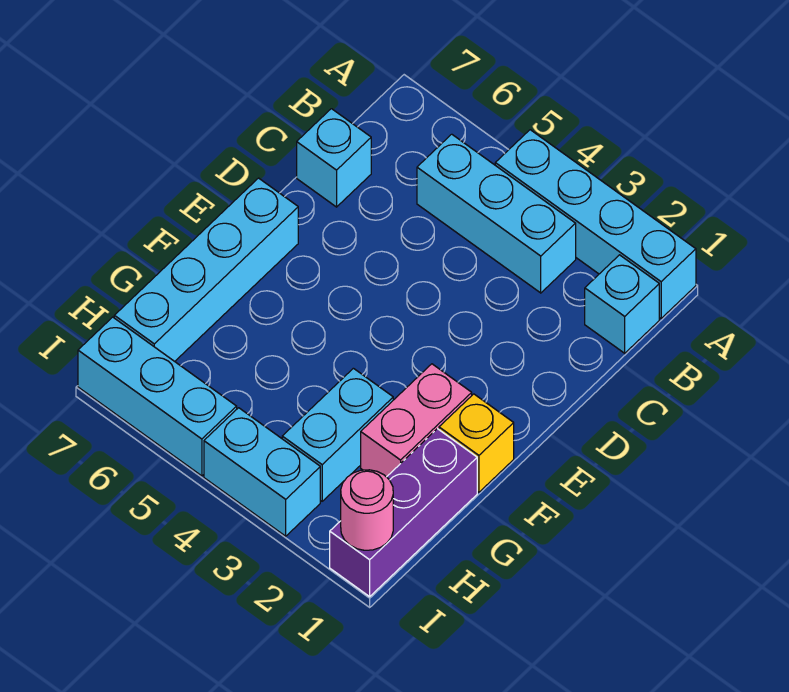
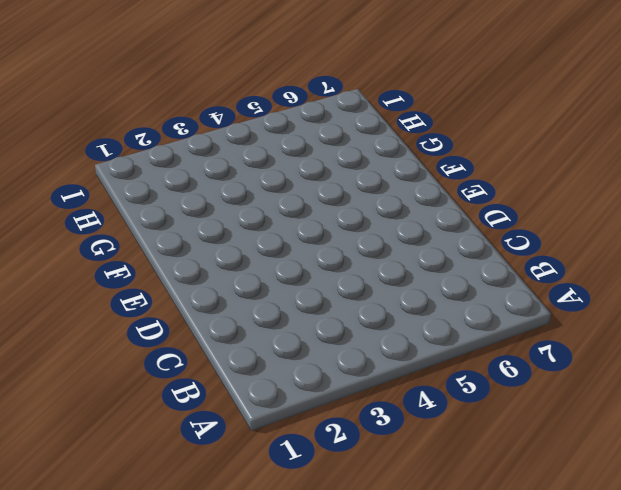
none -> cyan 1x4 brick [495,130,696,318]
none -> cyan 1x1 brick [585,255,659,353]
none -> cyan 1x3 brick [417,134,576,293]

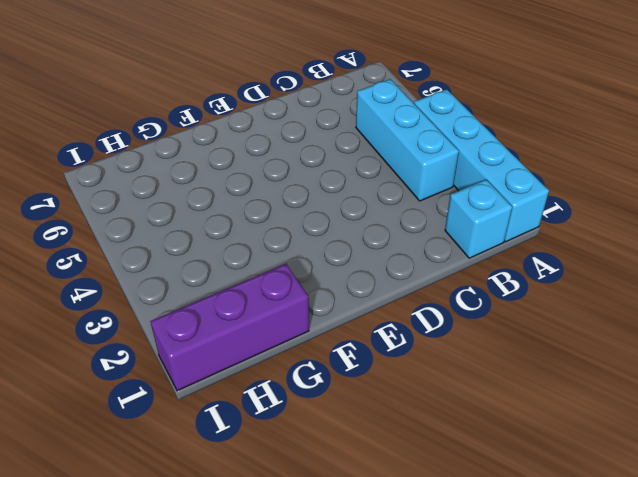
none -> cyan 1x1 brick [297,109,371,207]
none -> cyan 1x4 brick [114,178,298,361]
none -> yellow 1x1 brick [439,394,514,492]

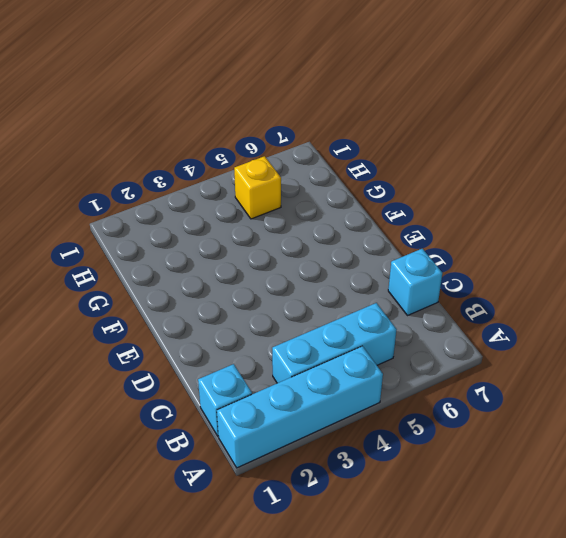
yellow 1x1 brick [234,156,281,219] -> yellow 1x1 brick moved to [439,394,514,492]
none -> cyan 1x4 brick [114,178,298,361]
none -> pink 1x2 brick [361,364,472,477]
none -> purple 1x3 brick [330,429,477,597]

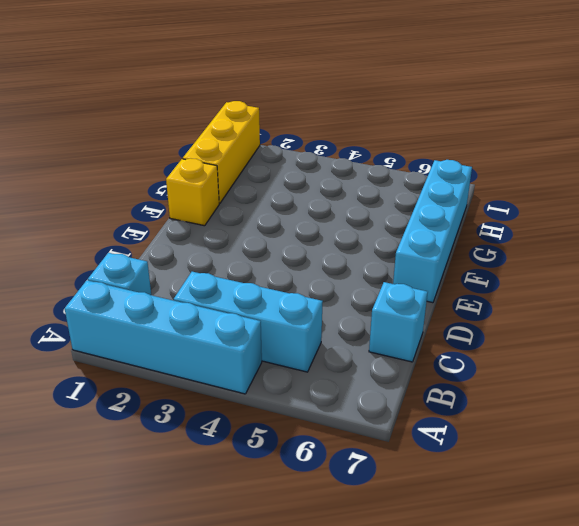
yellow 1x3 brick [183,101,260,204] -> purple 1x3 brick [330,429,477,597]
none -> pink 1x2 brick [361,364,472,477]
none -> cyan 1x2 brick [282,368,393,501]
none -> cyan 1x2 brick [204,408,320,536]

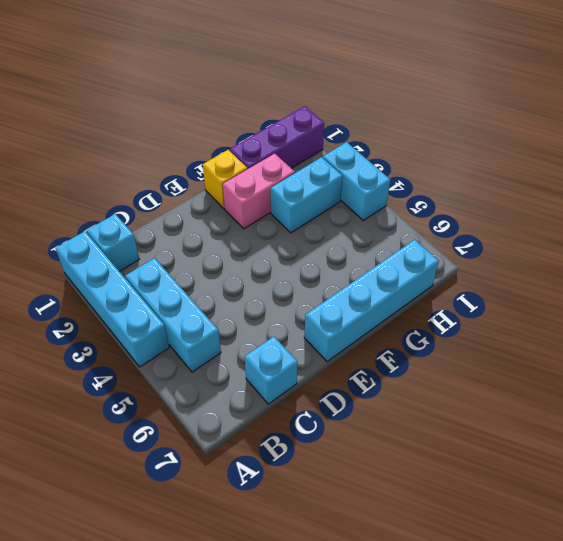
none -> cyan 1x3 brick [78,317,237,476]
none -> pink 1x1 round brick [341,470,393,550]

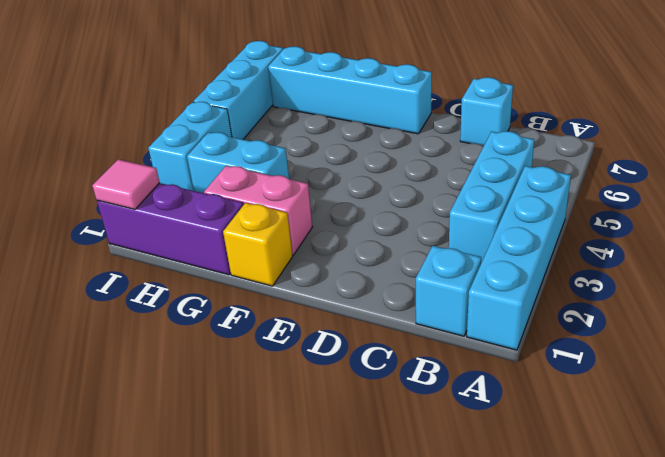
pink 1x1 tile [92,159,160,209] -> pink 1x1 round brick [341,470,393,550]

